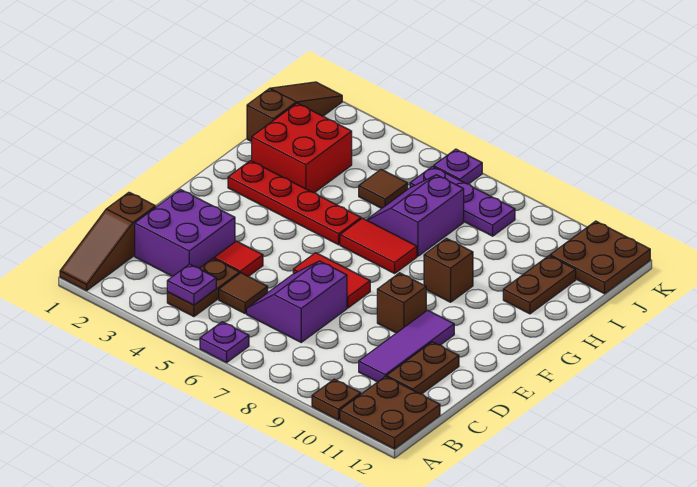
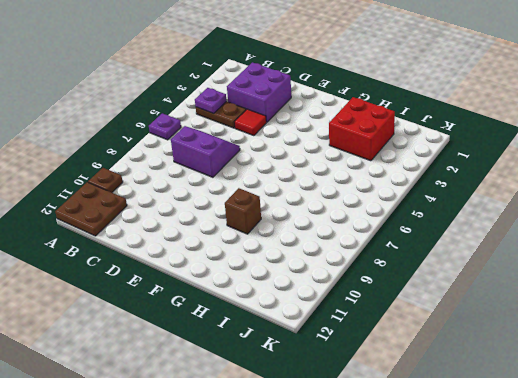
none -> brown 1x3 slope [60,192,156,291]
none -> brown 1x1 tile [219,273,268,314]
none -> purple 1x3 tile [359,310,454,382]

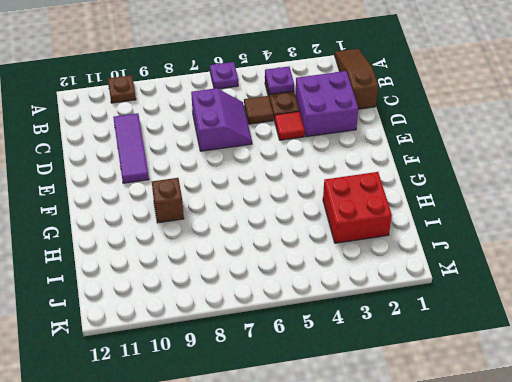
none -> brown 2x2 plate [340,376,440,449]
none -> brown 1x2 plate [387,342,459,394]
none -> red 1x2 tile [293,253,370,308]

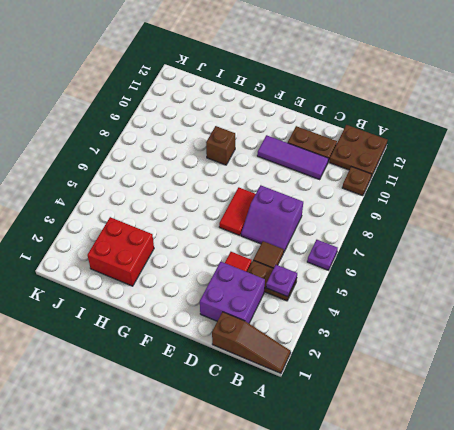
none -> brown 1x1 brick [377,273,426,333]
none -> red 1x4 plate [228,161,361,245]
none -> red 1x2 tile [340,218,417,273]

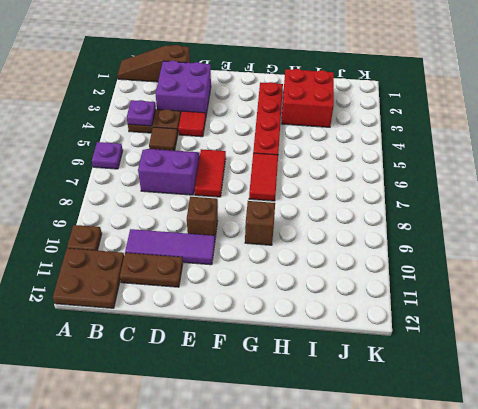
none -> purple 2x2 slope [367,175,464,256]
none -> brown 1x2 plate [503,256,576,314]
none -> brown 1x3 slope [247,82,342,142]

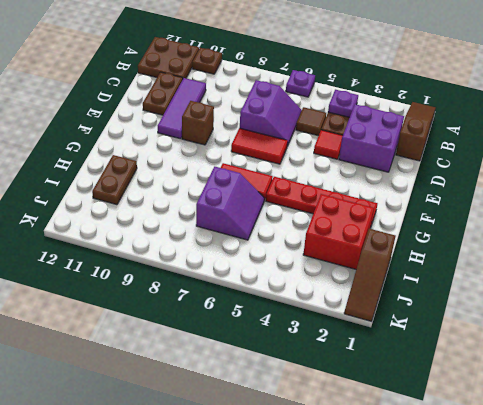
none -> brown 1x1 brick [424,238,473,302]
none -> brown 1x1 tile [359,169,408,208]
none -> purple 1x3 plate [410,166,515,236]

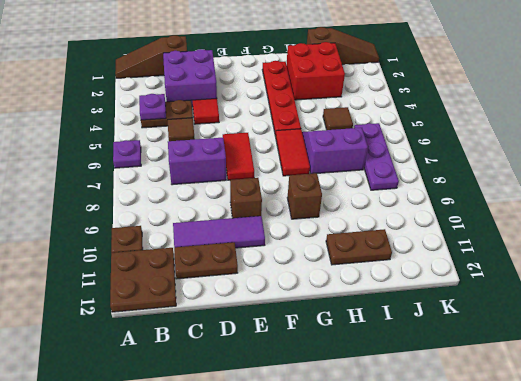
none -> brown 2x2 plate [550,221,650,294]
none -> purple 1x1 plate [434,149,482,184]

